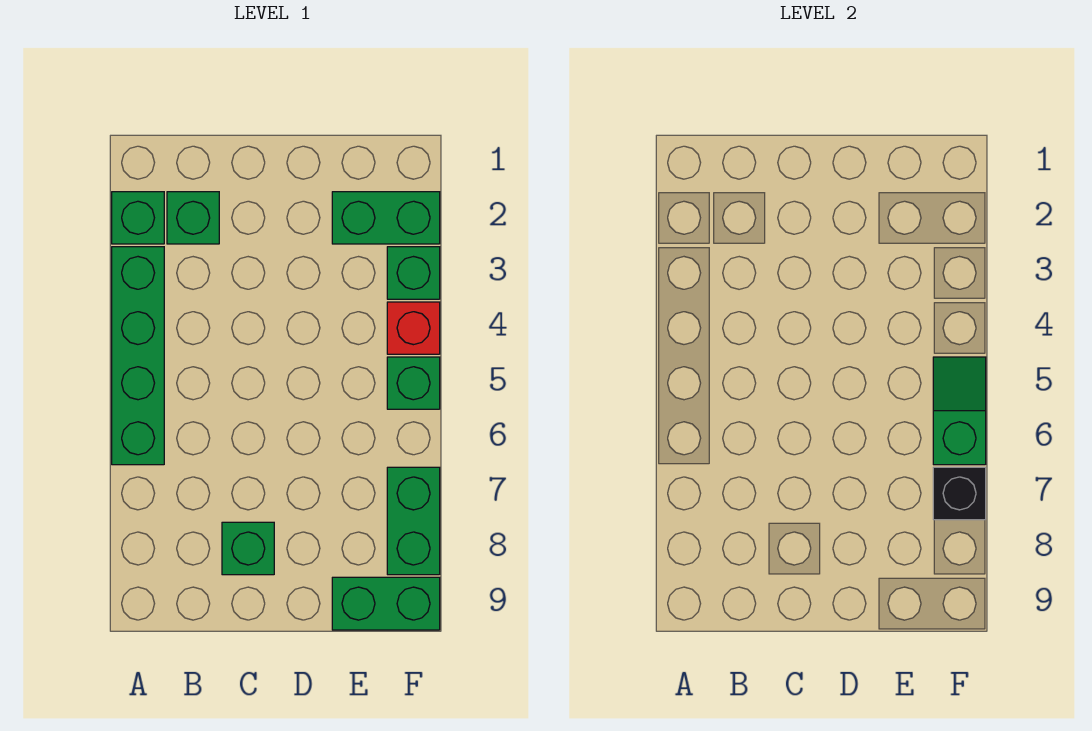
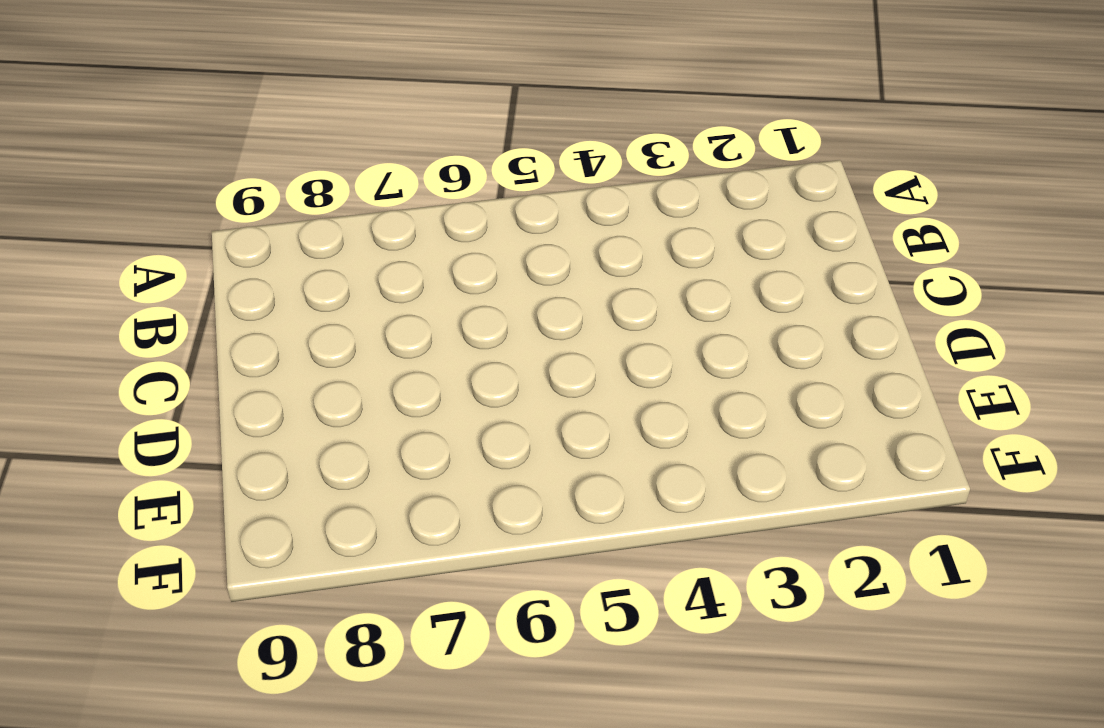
none -> green 1x1 brick [112,192,164,244]
none -> green 1x4 brick [112,247,164,465]
none -> green 1x1 brick [167,192,219,244]

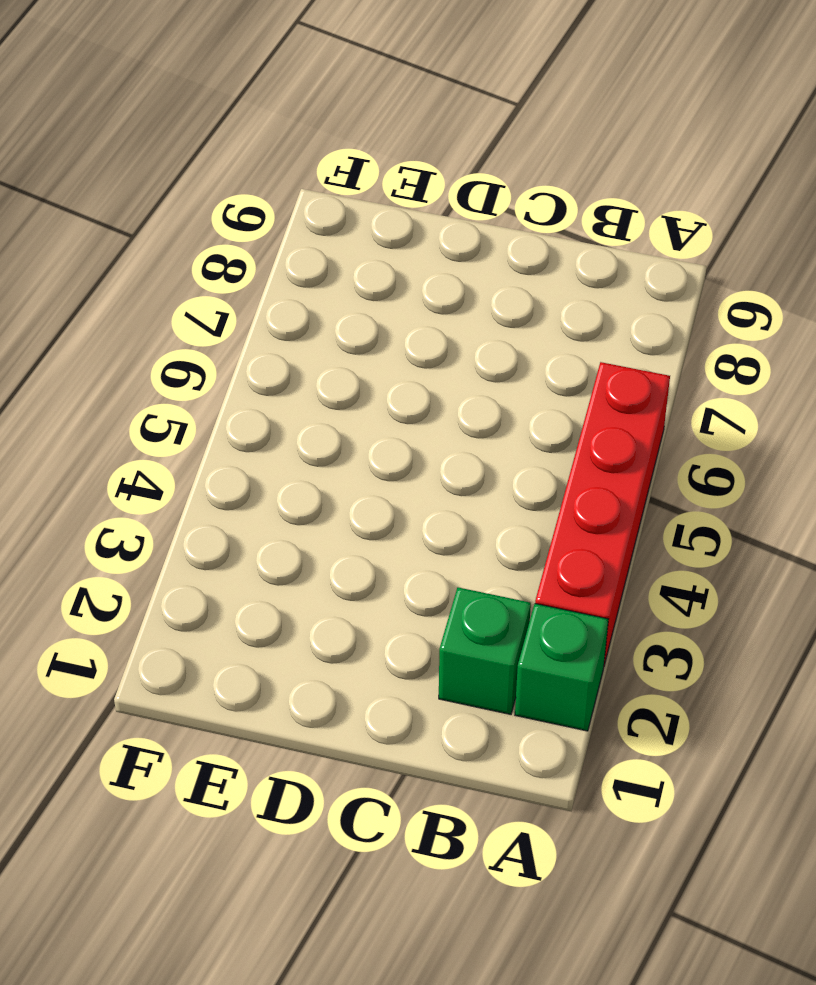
red 1x4 brick [535,362,670,665] -> green 1x4 brick [112,247,164,465]
none -> green 1x1 brick [222,522,274,575]
none -> green 1x2 brick [332,192,440,244]
none -> green 1x2 brick [332,577,440,630]

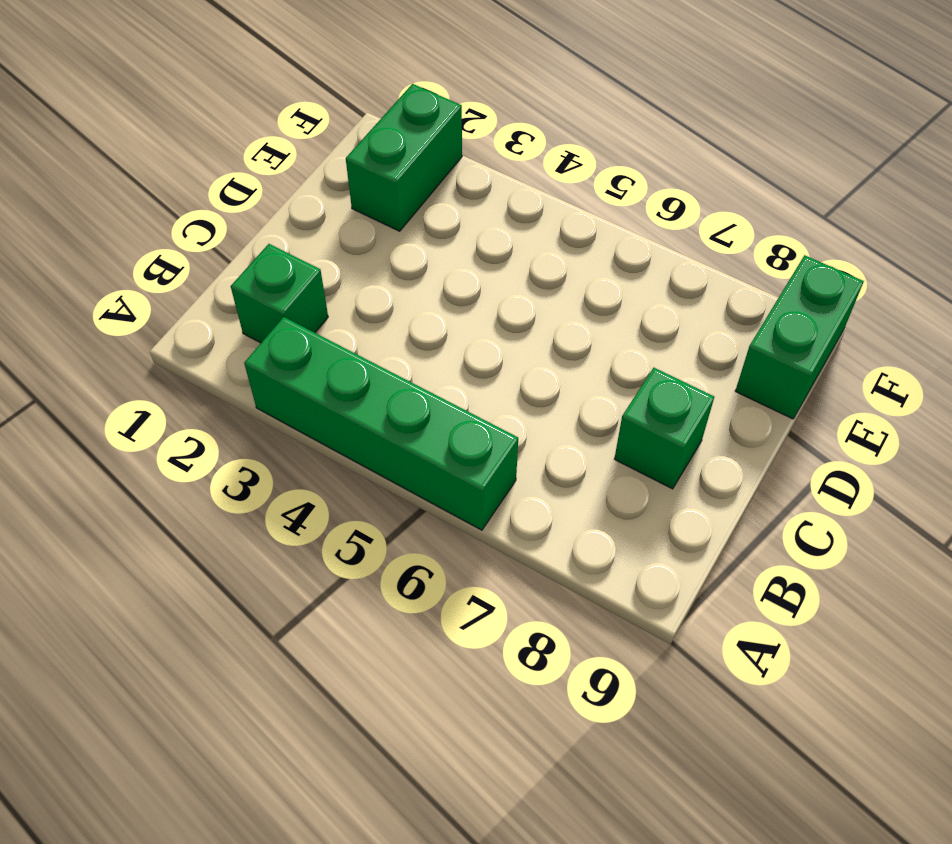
none -> green 1x1 brick [112,192,164,244]
none -> green 1x1 brick [387,247,440,299]
none -> red 1x1 brick [387,302,440,354]

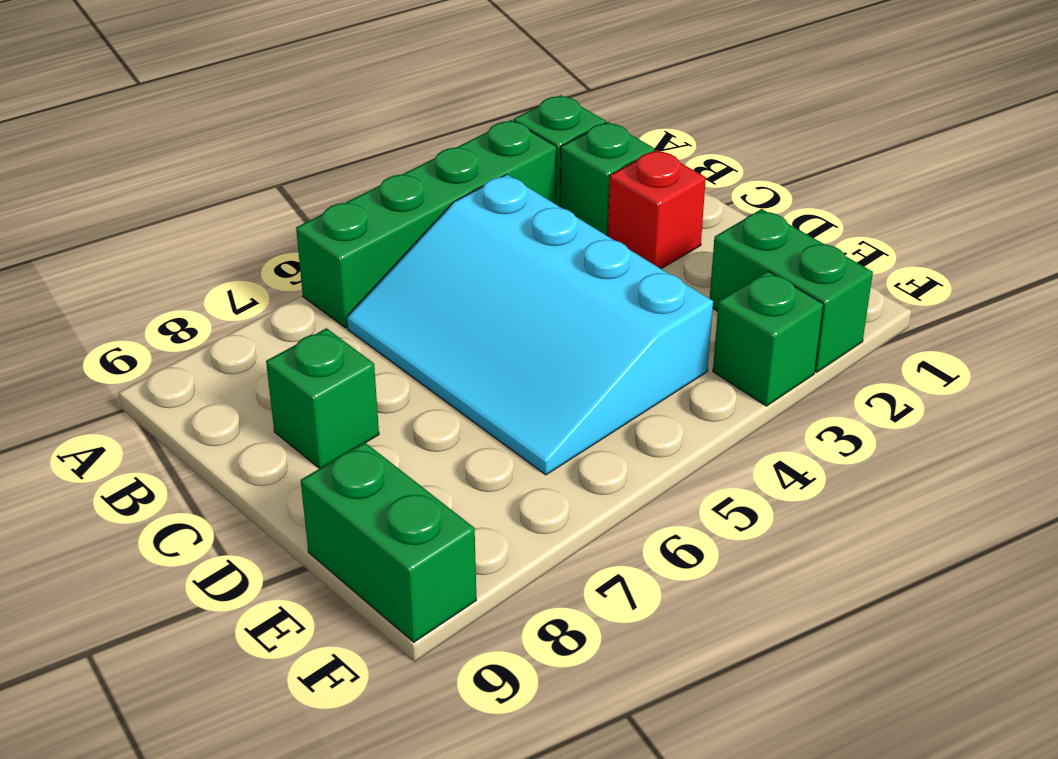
cyan 3x4 slope [347,174,713,475] -> none
red 1x1 brick [608,150,706,269] -> red 1x1 brick moved to [387,302,440,354]
none -> green 1x1 brick [387,357,440,409]
none -> green 1x2 brick [387,467,440,575]
none -> green 1x2 slope [933,357,986,465]

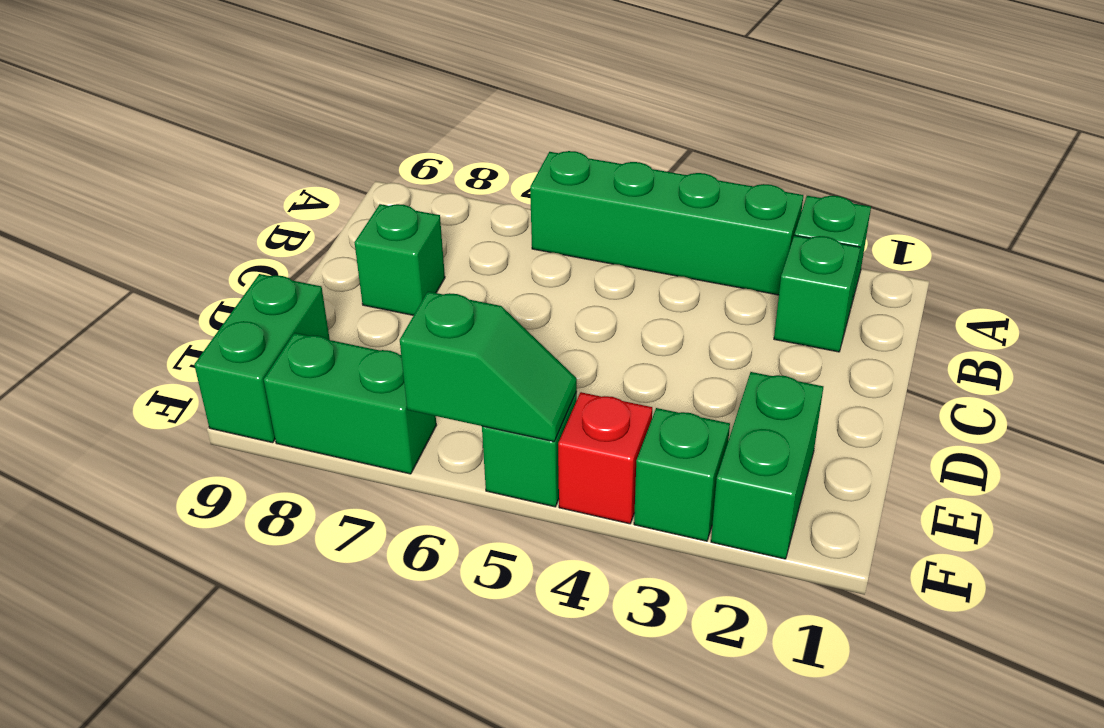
none -> black 1x1 brick [933,467,986,520]

